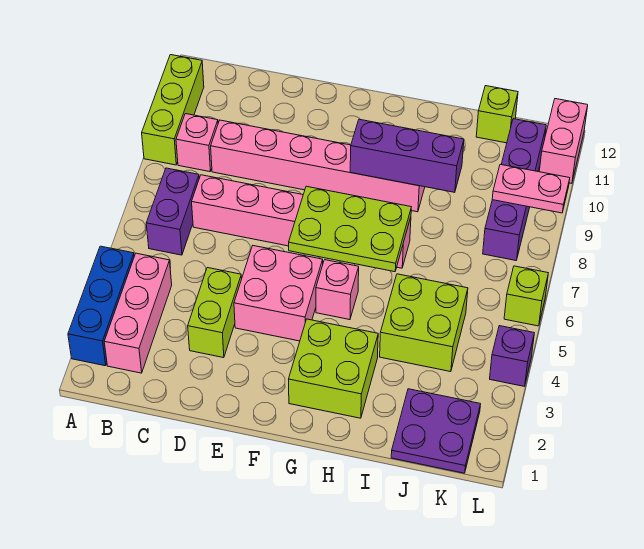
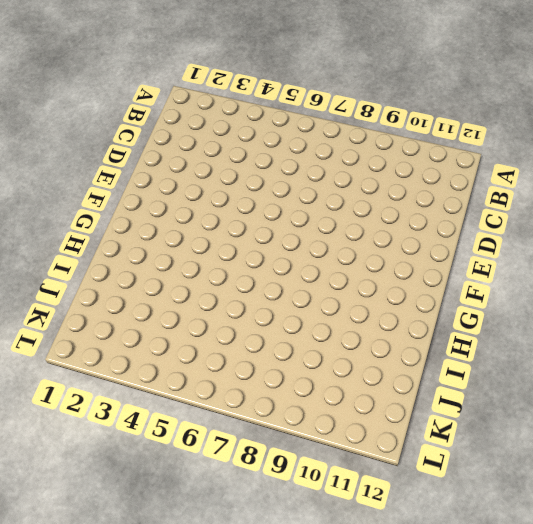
none -> blue 1x3 brick [68,246,134,366]
none -> lime 1x3 brick [142,55,204,165]
none -> pink 1x3 brick [104,253,172,373]

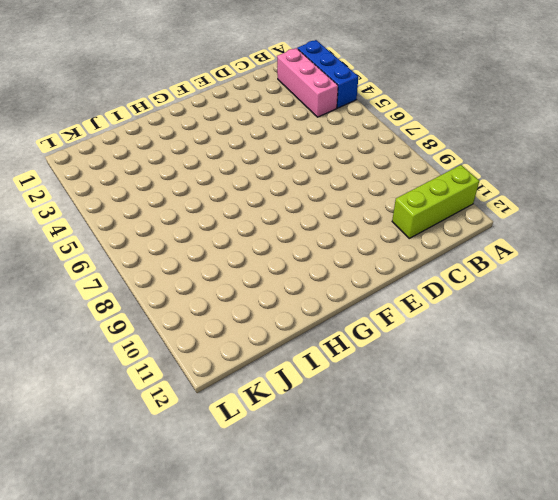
lime 1x3 brick [392,165,479,238] -> lime 1x3 brick turned to [142,55,204,165]
none -> purple 1x2 brick [146,168,199,255]
none -> pink 1x1 brick [176,114,218,172]
none -> pink 1x6 brick [192,175,411,268]

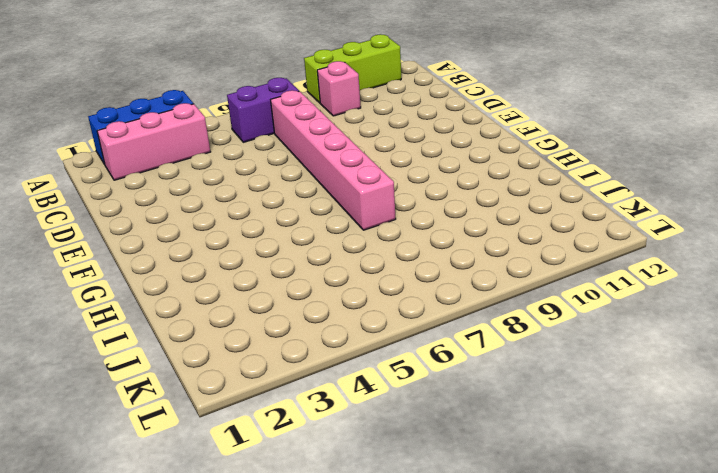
none -> pink 1x6 brick [211,120,425,212]
none -> lime 1x2 brick [188,268,242,358]
none -> pink 2x2 brick [234,246,323,341]

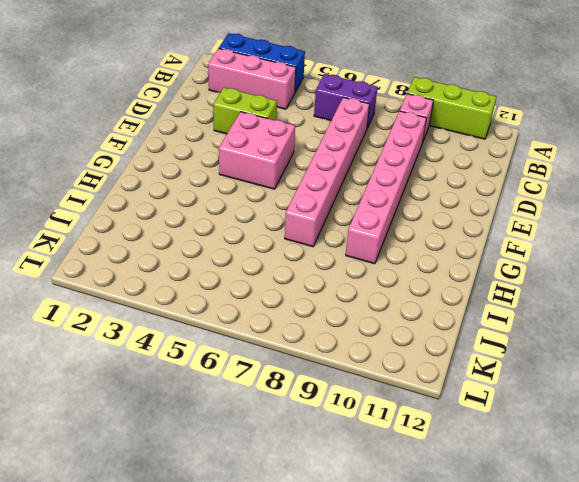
none -> lime 2x2 brick [289,319,378,418]
none -> pink 1x1 brick [316,260,359,320]
none -> lime 2x2 brick [380,274,468,372]

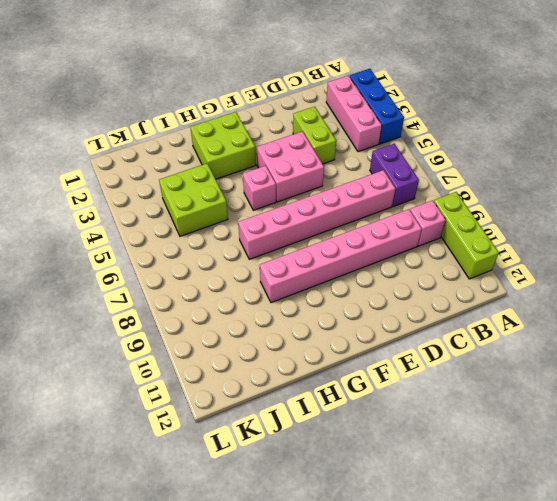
none -> purple 2x2 plate [391,389,480,473]
none -> lime 1x1 brick [476,86,518,143]
none -> purple 1x4 brick [483,119,546,260]

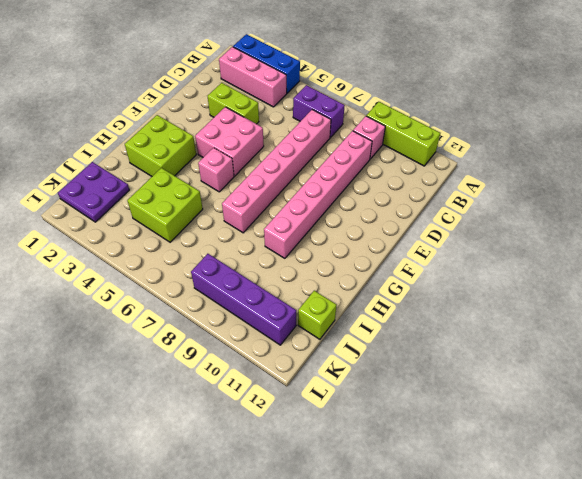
none -> purple 1x1 brick [490,326,534,386]
none -> lime 1x1 brick [504,266,548,326]
none -> pink 1x2 brick [539,99,588,183]

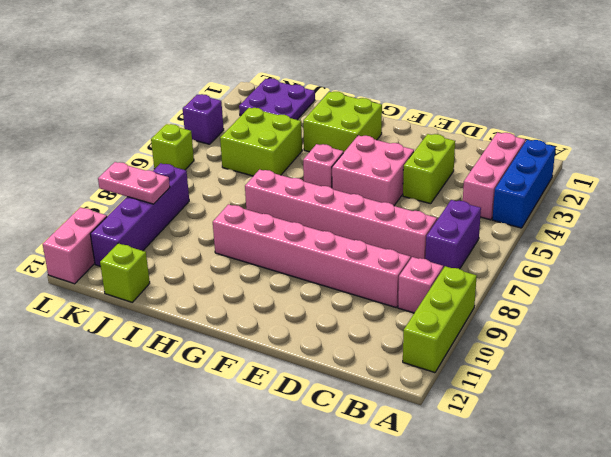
none -> lime 2x3 plate [289,186,411,272]
none -> purple 1x3 brick [350,119,464,192]

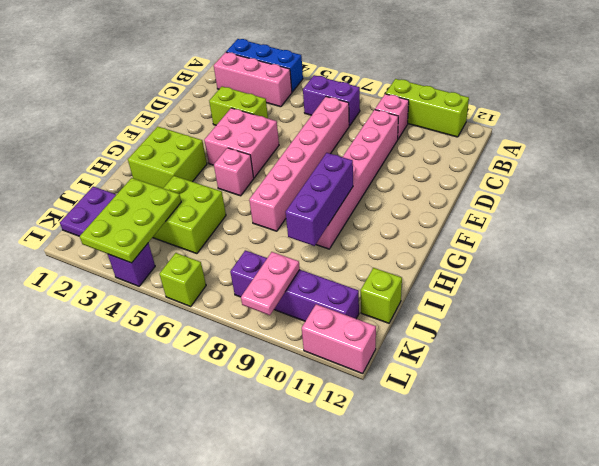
lime 2x3 plate [80,178,181,263] -> lime 2x3 plate moved to [289,186,411,272]

